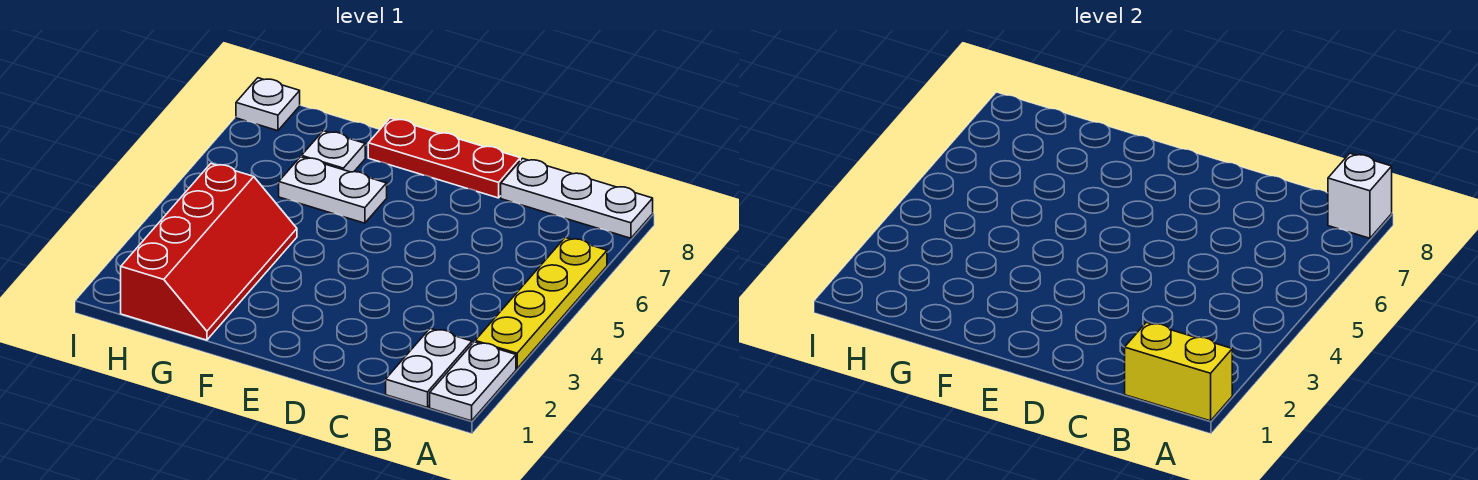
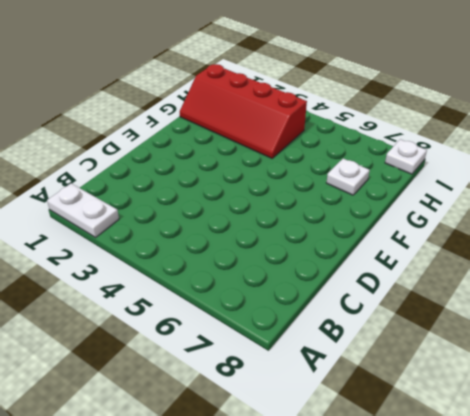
none -> yellow 1x4 plate [475,238,607,369]
none -> white 1x3 plate [501,158,653,238]

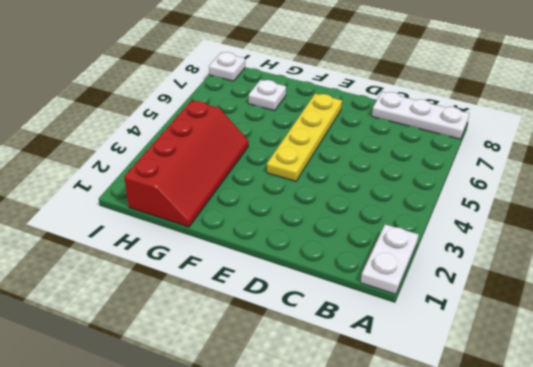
yellow 1x4 plate [267,93,342,181] -> yellow 1x4 plate moved to [475,238,607,369]
none -> white 1x2 plate [386,328,472,407]
none -> red 1x3 plate [368,118,520,198]

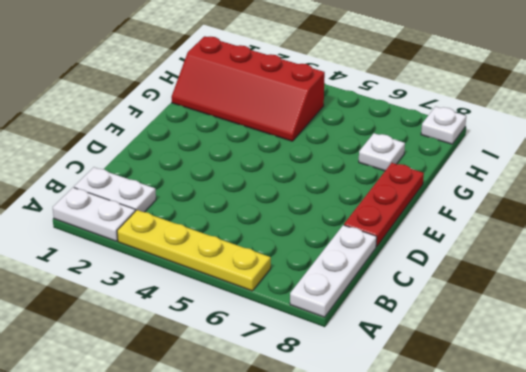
none -> white 1x2 plate [279,157,387,223]
none -> yellow 1x2 brick [1125,322,1232,421]

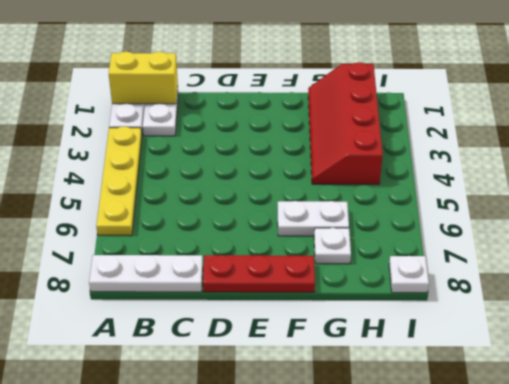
none -> white 1x1 brick [1328,153,1392,238]

